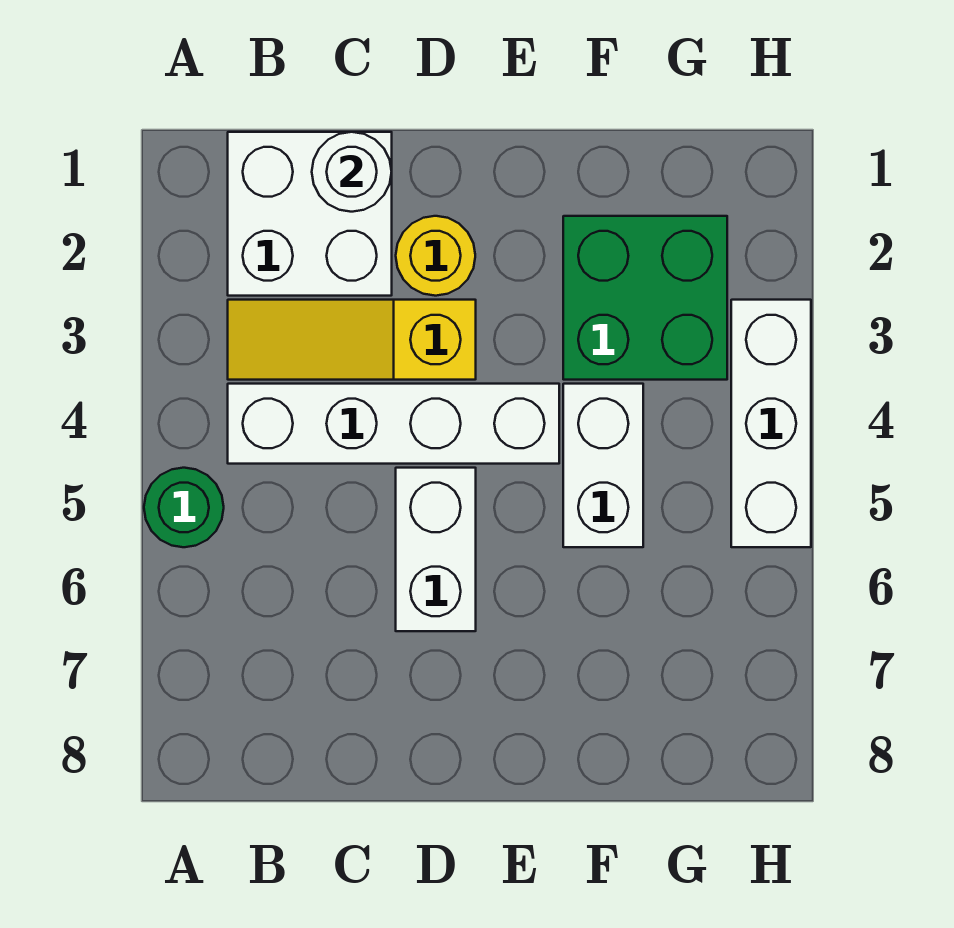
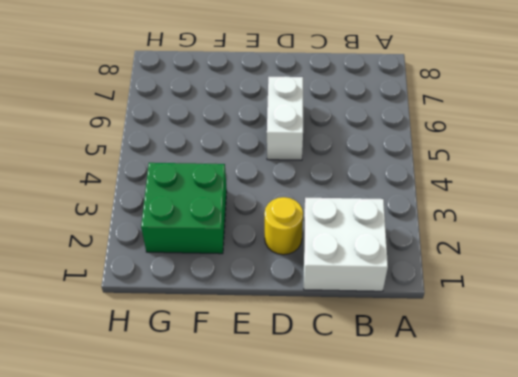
none -> green 1x1 round brick [144,468,224,547]
none -> yellow 1x3 slope [228,300,476,380]

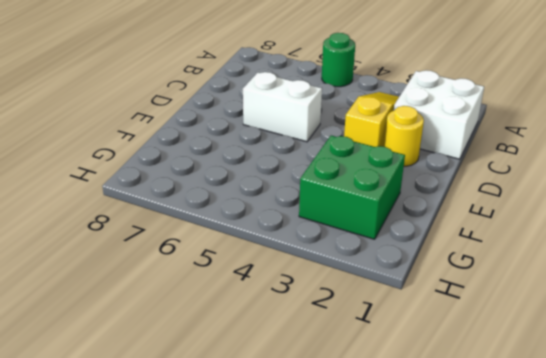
none -> white 1x4 brick [228,384,559,464]
none -> white 1x2 brick [563,384,643,547]

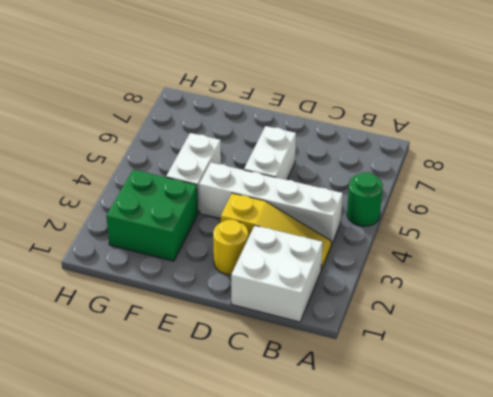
none -> white 1x3 brick [731,300,811,547]
none -> white 1x1 round brick [312,132,392,212]

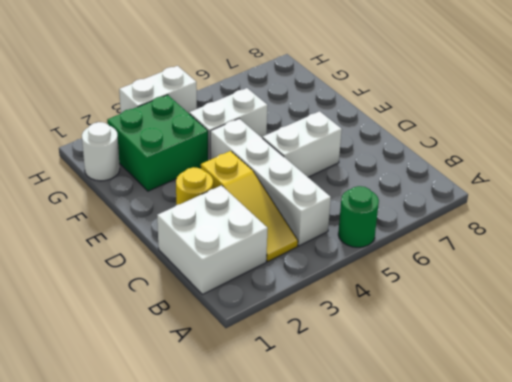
white 1x1 round brick [82,122,120,181] -> white 1x1 round brick moved to [312,132,392,212]
white 1x2 brick [119,66,197,113] -> white 1x3 brick [731,300,811,547]

